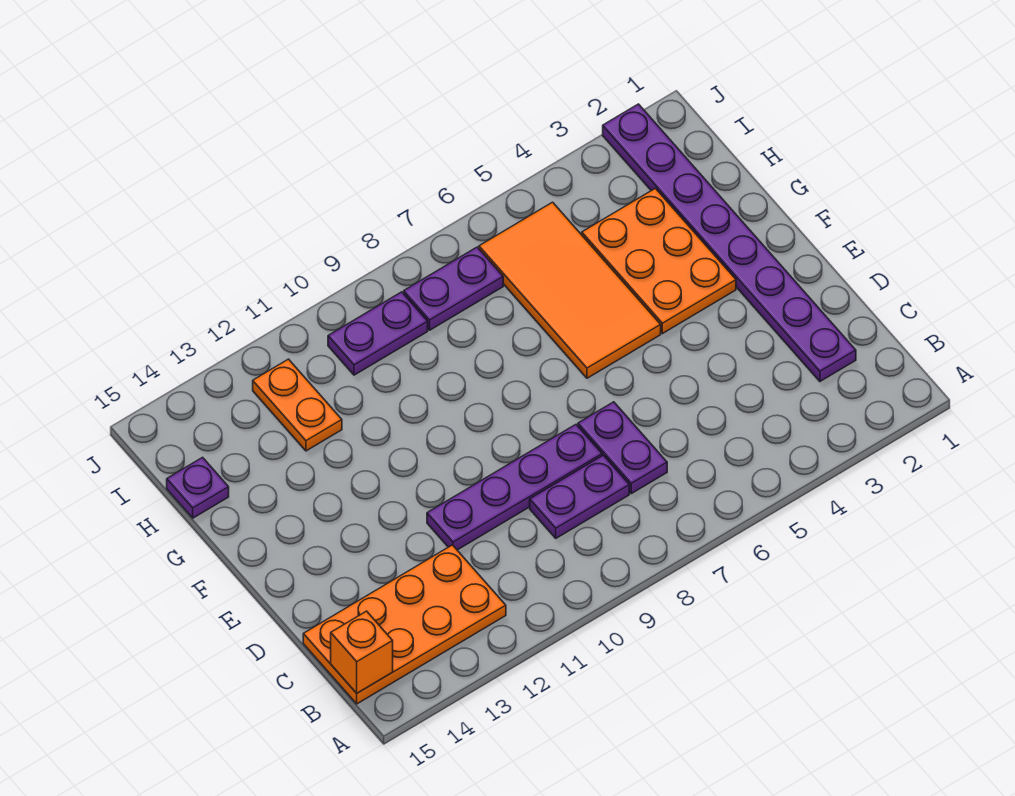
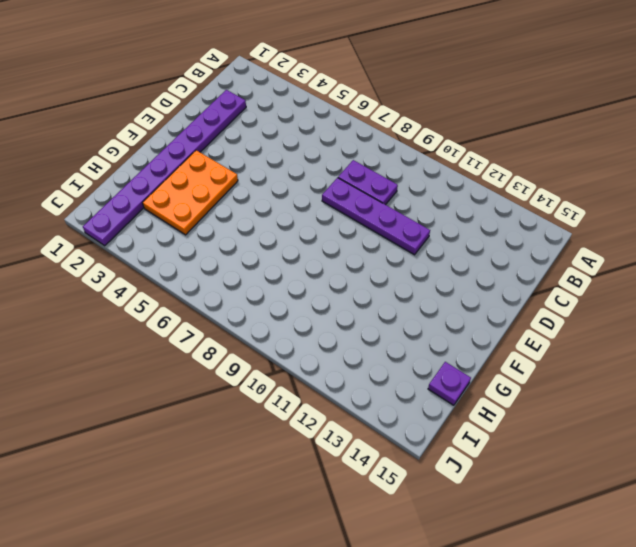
none -> orange 2x4 plate [303,545,506,704]
none -> purple 1x2 plate [578,402,667,494]
none -> orange 2x4 tile [479,202,661,378]

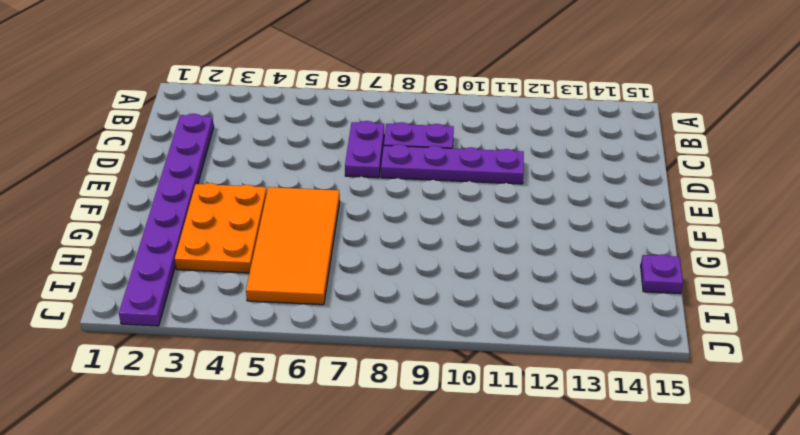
none -> orange 2x4 plate [303,545,506,704]
none -> orange 1x2 plate [253,359,342,451]
none -> purple 1x2 plate [404,247,503,330]

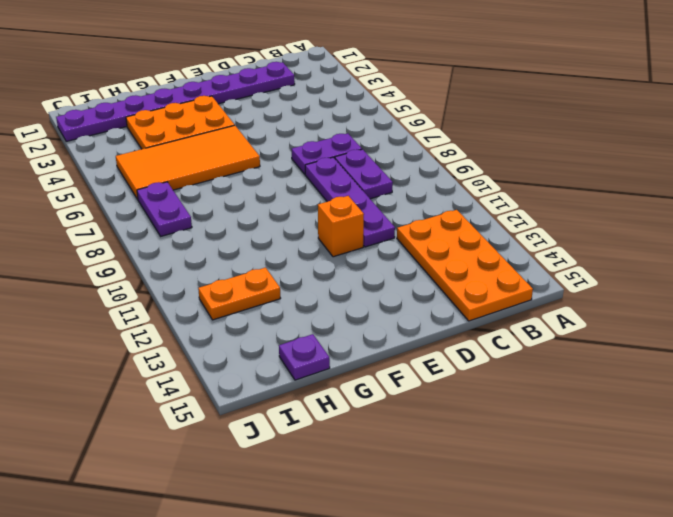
orange 1x1 brick [318,196,364,257] -> orange 1x1 brick moved to [331,611,393,693]
none -> purple 1x2 plate [328,292,428,375]

